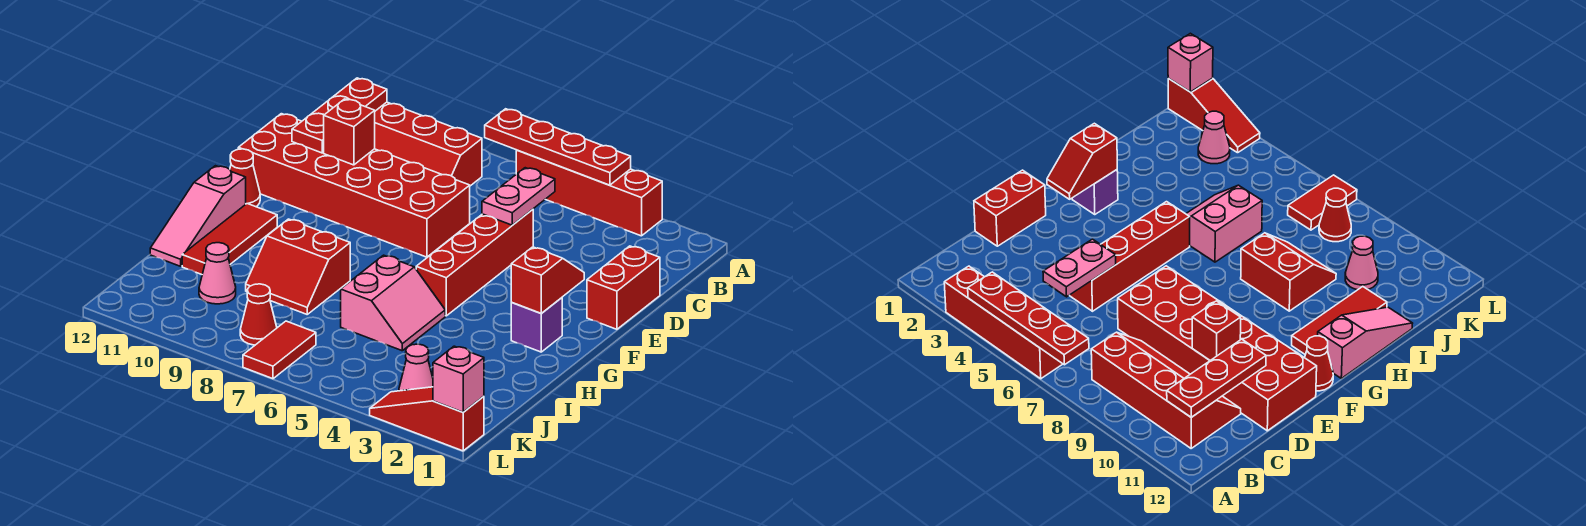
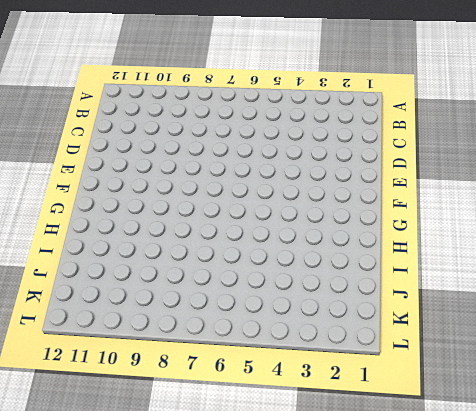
none -> red 1x4 brick [516,150,662,236]
none -> red 2x4 slope [375,102,482,186]
none -> red 1x2 brick [587,246,660,329]

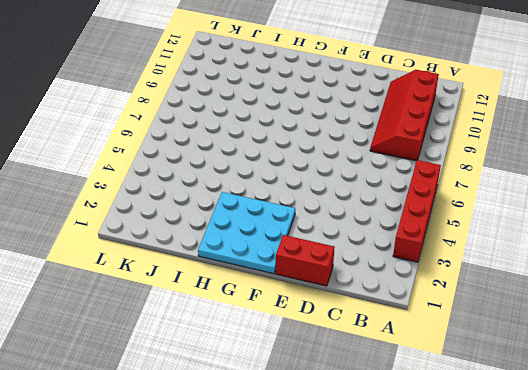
cyan 3x3 plate [198,192,295,274] -> purple 1x1 brick [511,298,562,352]
none -> red 1x4 brick [416,209,533,316]
none -> red 2x6 brick [238,114,470,257]
none -> red 1x1 cone [230,149,260,207]

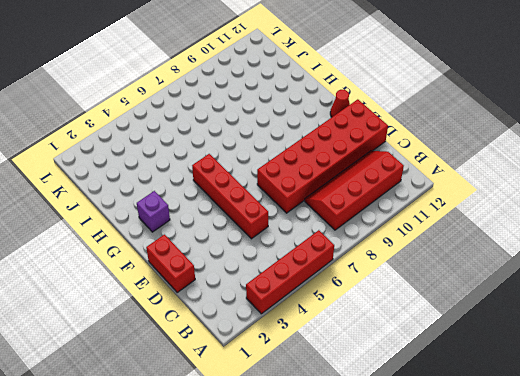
none -> red 1x3 tile [182,204,277,274]
none -> pink 1x3 slope [150,166,246,266]
none -> pink 2x2 slope [341,255,445,351]

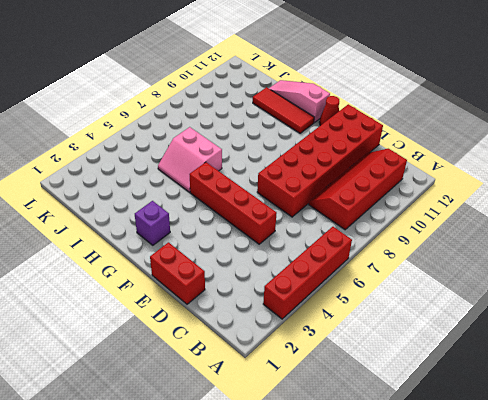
none -> red 2x2 slope [246,219,350,314]
none -> pink 1x1 cone [199,243,236,304]
none -> pink 1x1 cone [399,344,433,391]

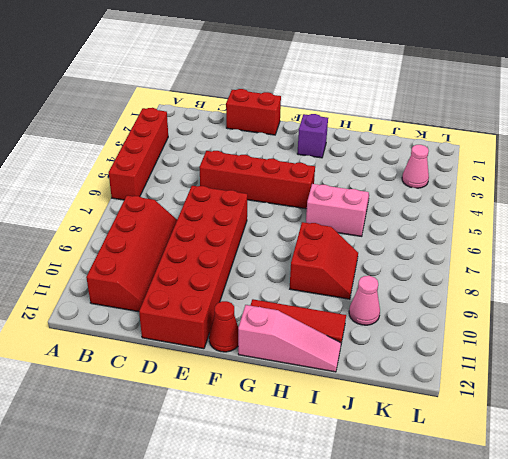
none -> red 1x2 tile [243,321,316,379]
none -> red 1x1 cone [240,284,277,345]
none -> red 1x3 slope [370,387,484,451]

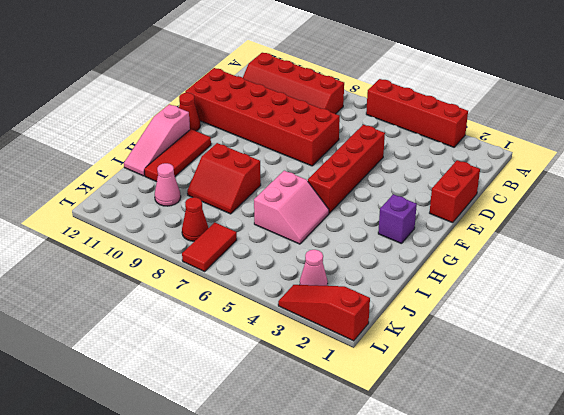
none -> red 1x4 plate [485,109,631,185]
none -> red 1x3 plate [292,78,387,153]
none -> pink 1x2 plate [482,168,555,225]

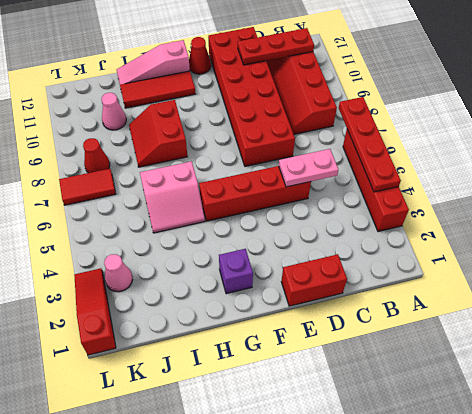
none -> red 1x1 brick [324,99,375,165]
none -> red 1x2 slope [511,247,584,313]
none -> pink 1x1 brick [433,346,484,412]

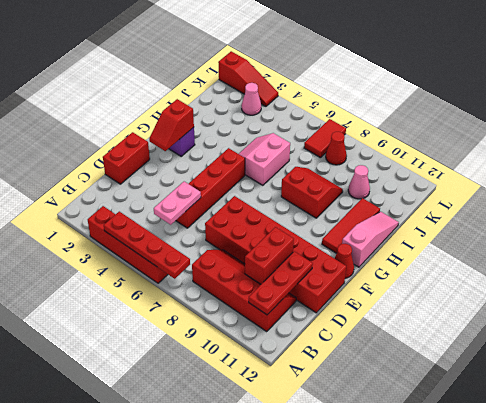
red 1x2 brick [245,227,294,284] -> red 1x1 brick [324,99,375,165]
none -> pink 1x1 brick [433,346,484,412]

